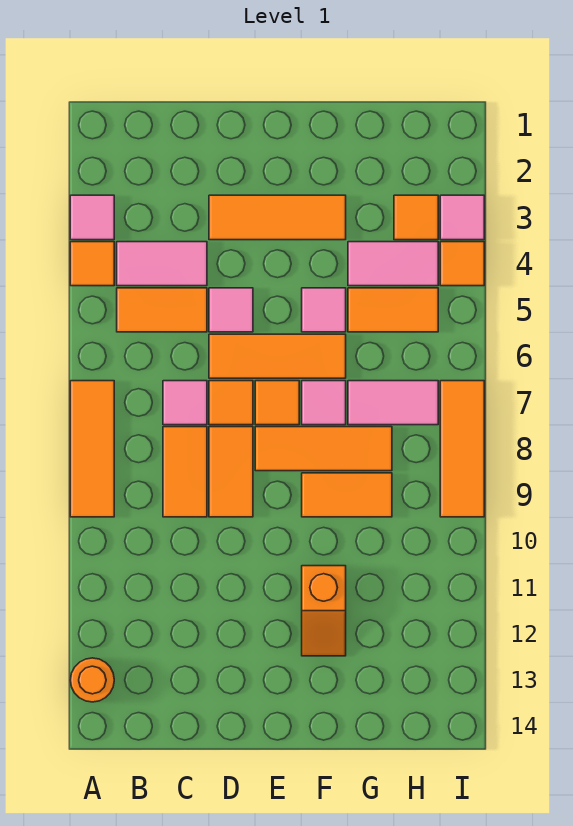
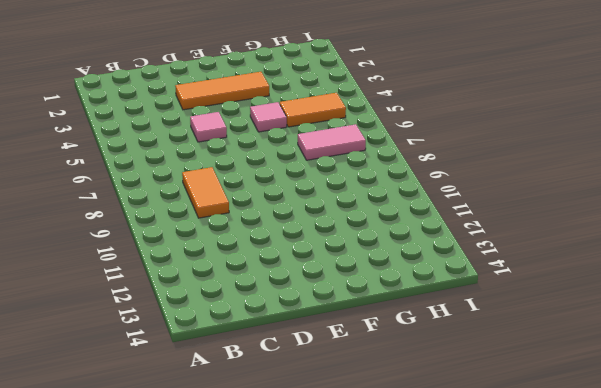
none -> pink 1x1 tile [70,195,114,240]
none -> orange 1x1 tile [70,242,114,286]
none -> orange 1x3 tile [70,381,114,517]

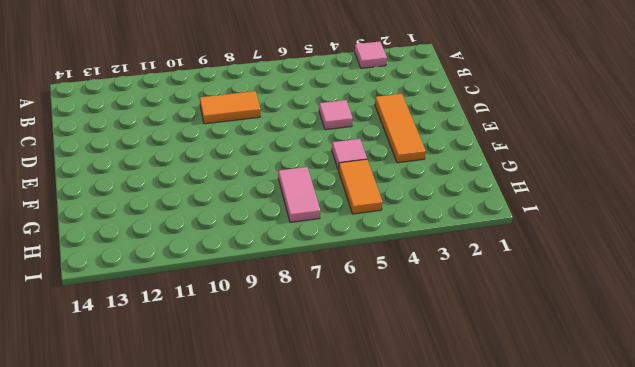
none -> orange 1x1 tile [70,242,114,286]
none -> orange 1x3 tile [70,381,114,517]
none -> orange 1x1 round brick [70,658,114,702]

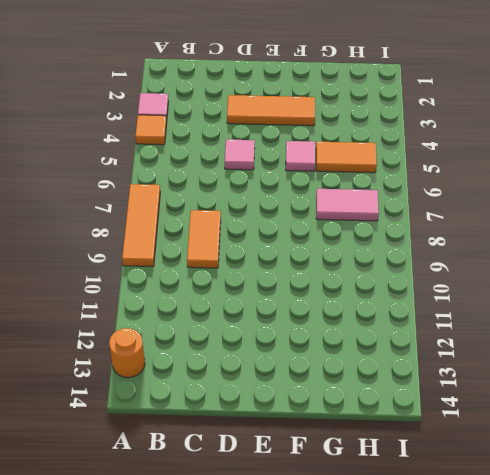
none -> pink 1x2 tile [117,242,207,286]
none -> orange 1x2 tile [117,288,207,332]
none -> pink 1x1 tile [163,381,207,425]

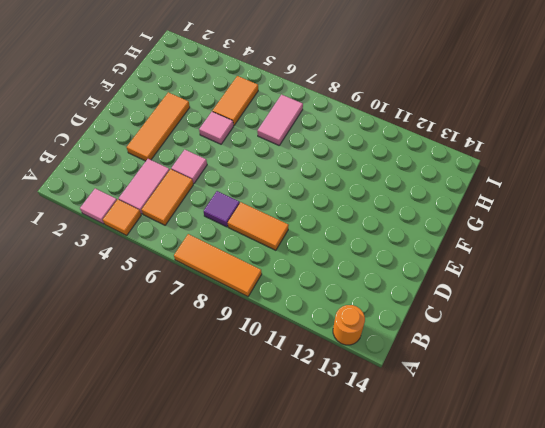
purple 1x1 tile [204,191,240,227] -> pink 1x1 tile [163,381,207,425]
none -> orange 1x3 tile [209,334,346,378]
none -> orange 1x1 tile [209,381,253,425]
none -> orange 1x2 tile [209,427,253,517]

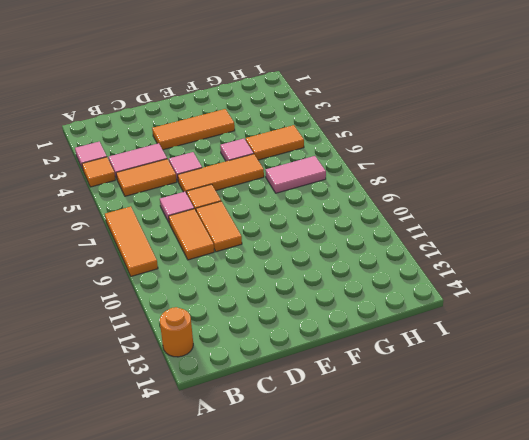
none -> orange 1x1 tile [255,381,299,425]
none -> orange 1x3 tile [255,427,392,471]
none -> pink 1x1 tile [302,381,346,425]

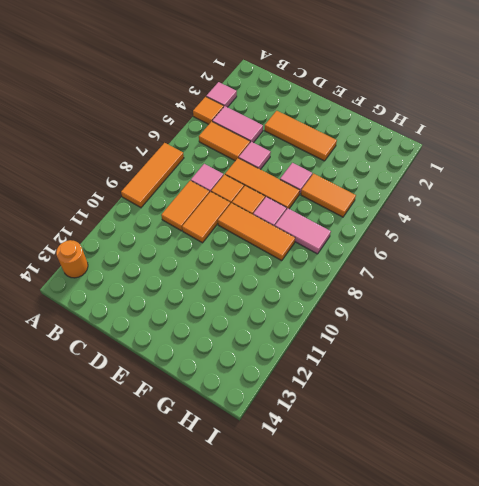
none -> orange 1x2 tile [302,473,392,517]
none -> orange 1x2 slope [302,566,346,656]
none -> pink 1x2 tile [348,242,438,286]

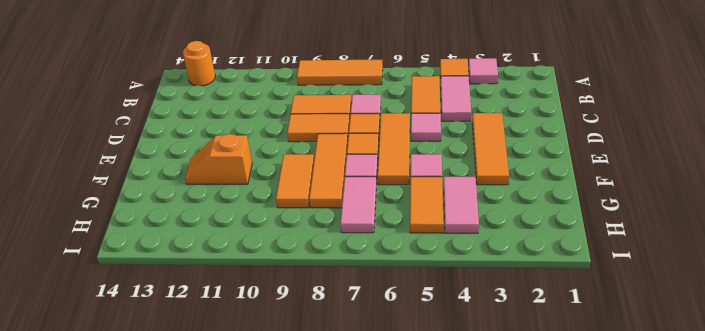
none -> orange 1x1 tile [394,195,438,240]
none -> pink 1x1 tile [440,195,484,240]
none -> orange 1x1 tile [440,242,484,286]

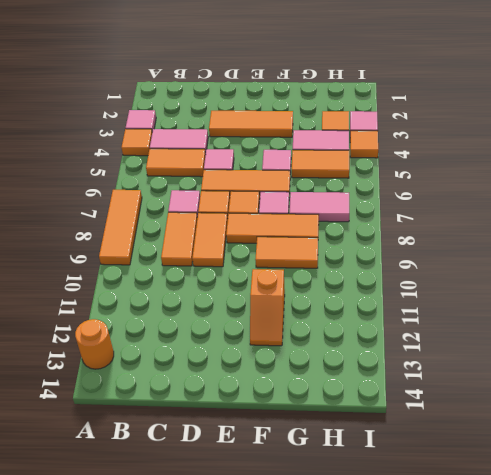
none -> orange 1x3 tile [440,381,484,517]

